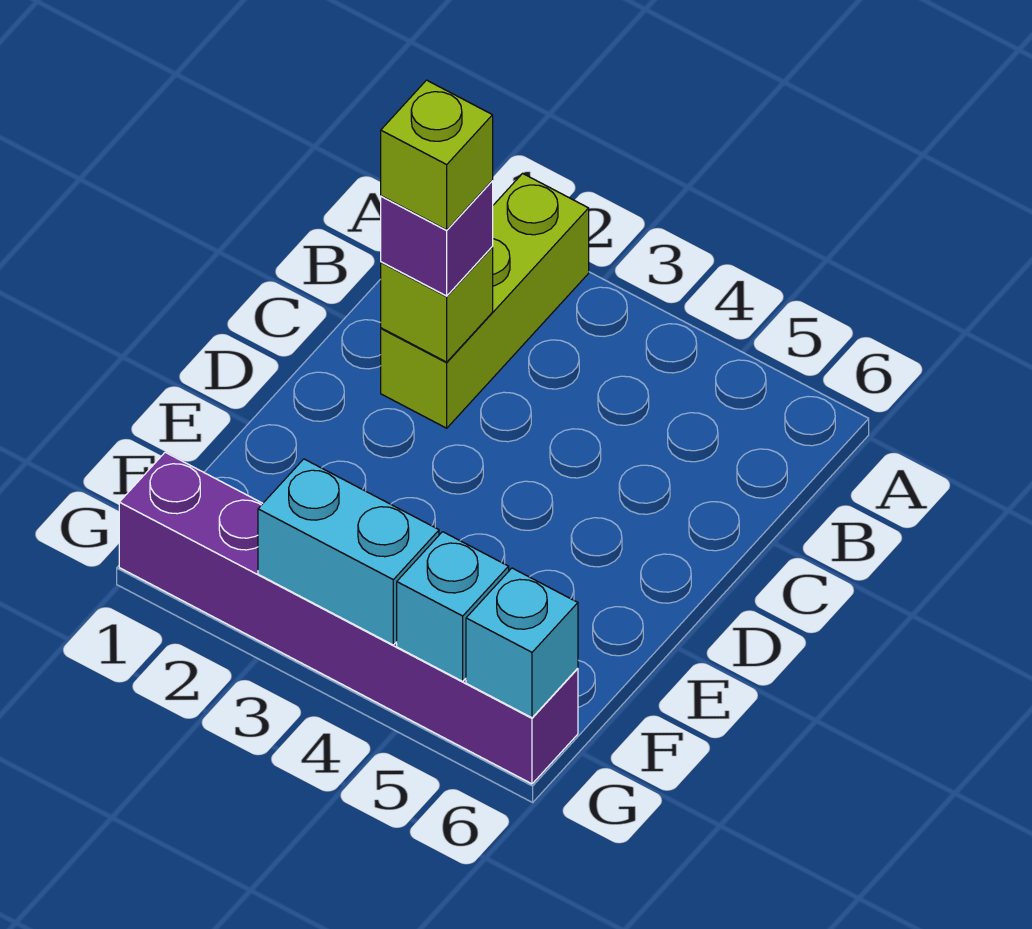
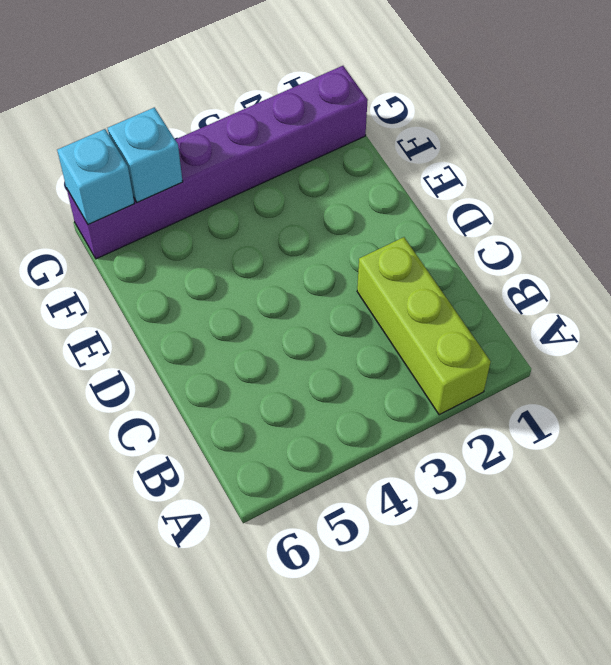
none -> lime 1x1 brick [381,247,493,362]
none -> cyan 1x2 brick [258,459,439,645]

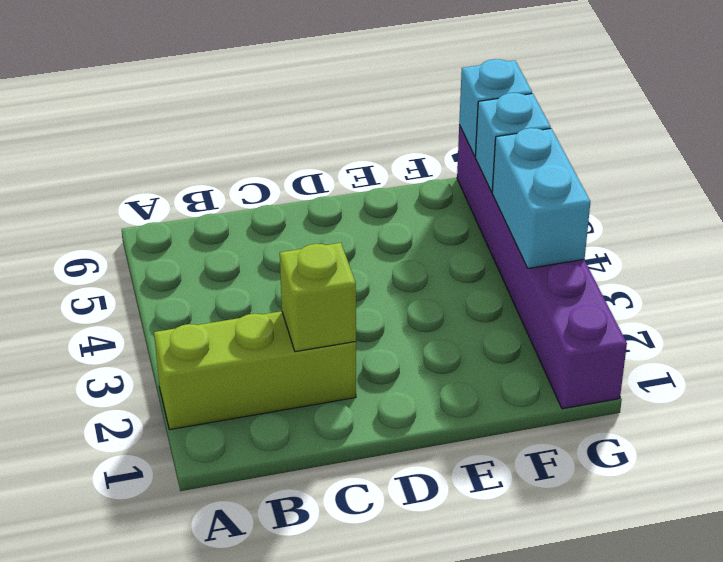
none -> purple 1x1 brick [381,181,493,296]
none -> lime 1x1 brick [381,80,493,230]

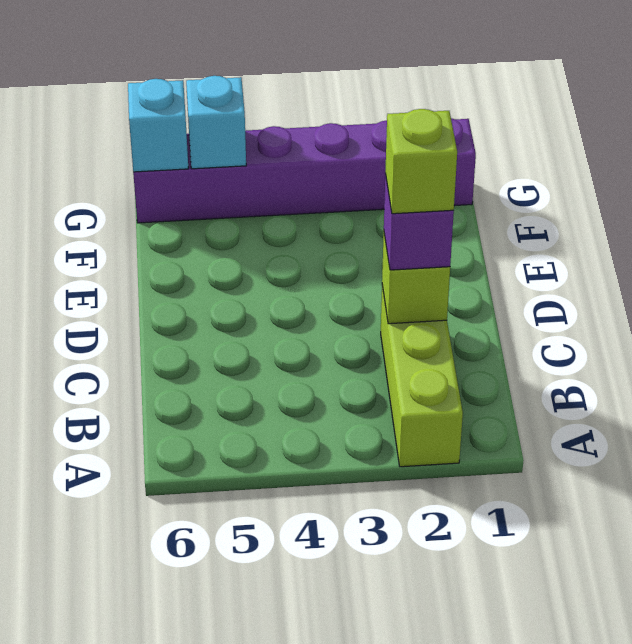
none -> cyan 1x2 brick [258,459,439,645]

